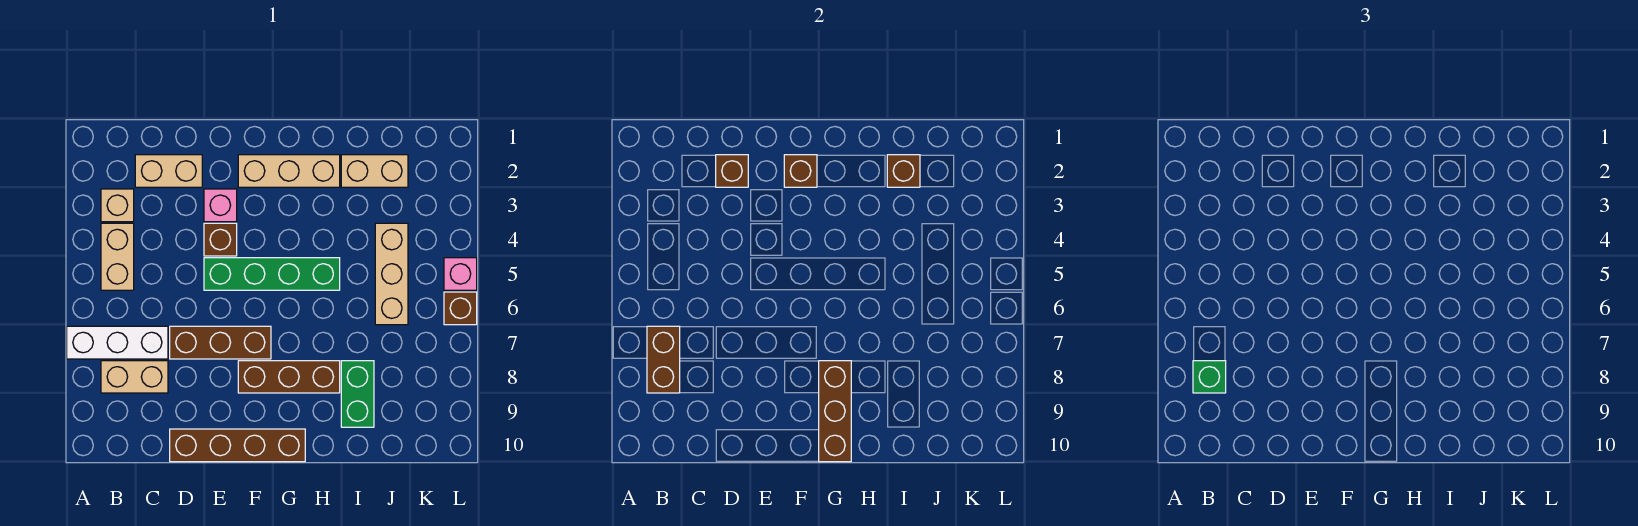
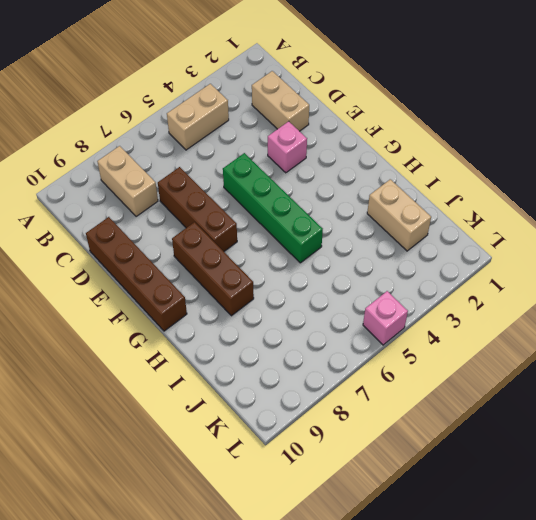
none -> white 1x3 brick [67,326,168,359]
none -> tan 1x1 brick [101,189,134,222]
none -> brown 1x1 brick [204,223,237,256]

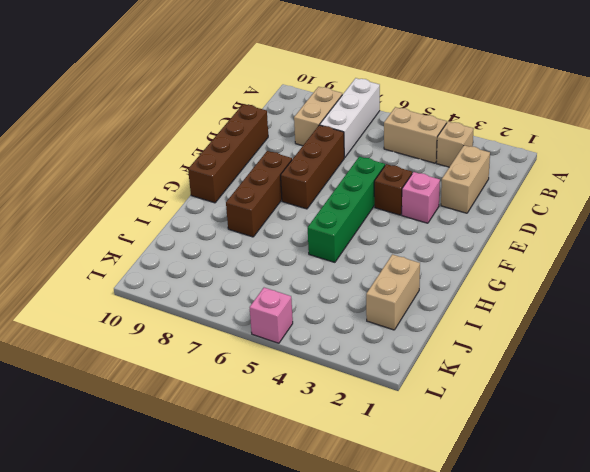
none -> tan 1x3 brick [238,155,340,187]
none -> green 1x2 brick [341,361,374,427]
none -> tan 1x3 brick [375,223,408,325]

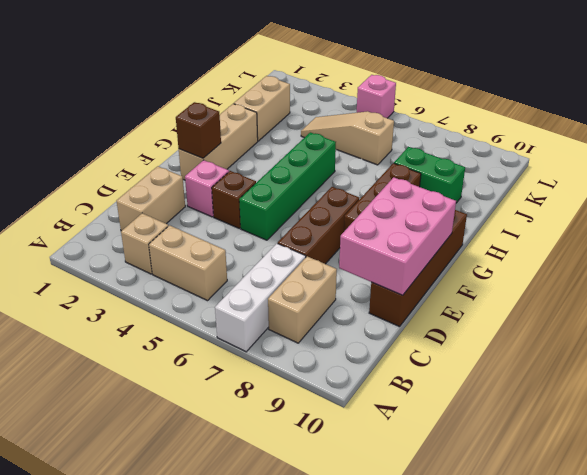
pink 2x3 brick [339,177,456,295] -> none
tan 1x3 slope [301,111,394,165] -> tan 1x3 brick [375,223,408,325]
none -> brown 1x1 brick [444,292,477,325]
none -> brown 1x2 brick [647,326,680,393]
none -> brown 1x1 brick [716,155,748,187]

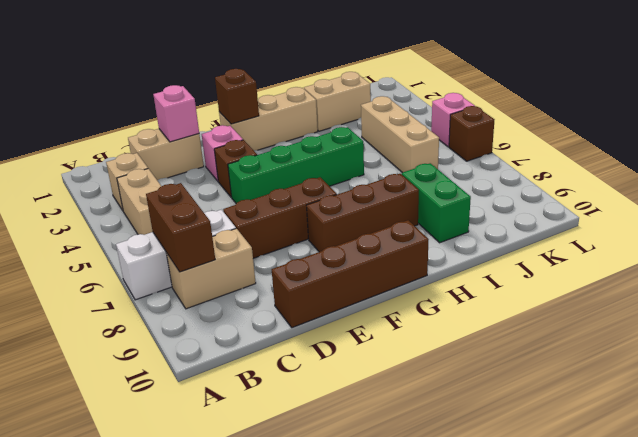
pink 1x1 brick [153,85,199,142] -> brown 1x1 brick [716,155,748,187]
none -> brown 1x3 brick [819,361,851,462]
none -> brown 1x1 brick [887,155,920,187]
none -> green 1x1 brick [1193,361,1226,393]

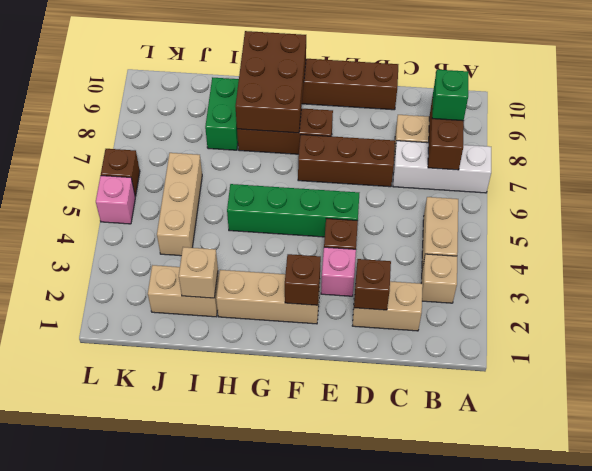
brown 2x3 brick [235,31,306,133] -> brown 1x3 brick [819,361,851,462]
tan 1x1 brick [179,247,218,298] -> brown 1x1 brick [887,155,920,187]

